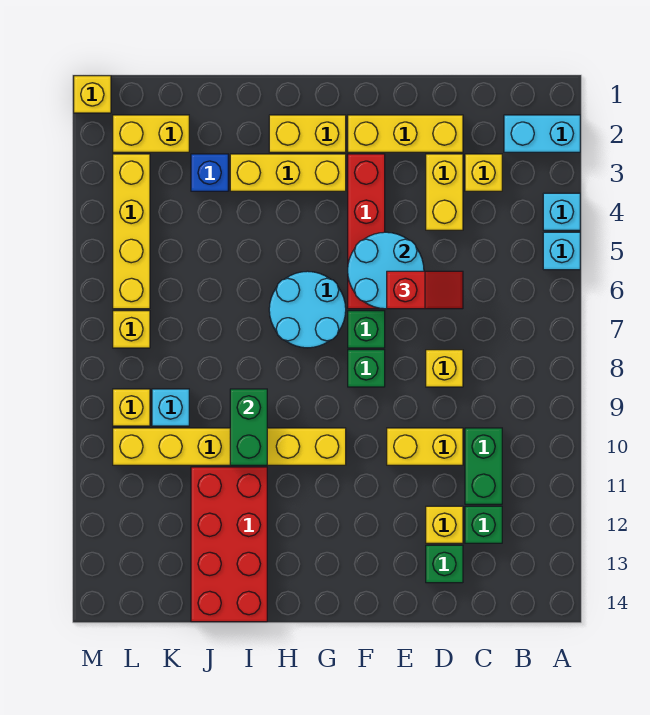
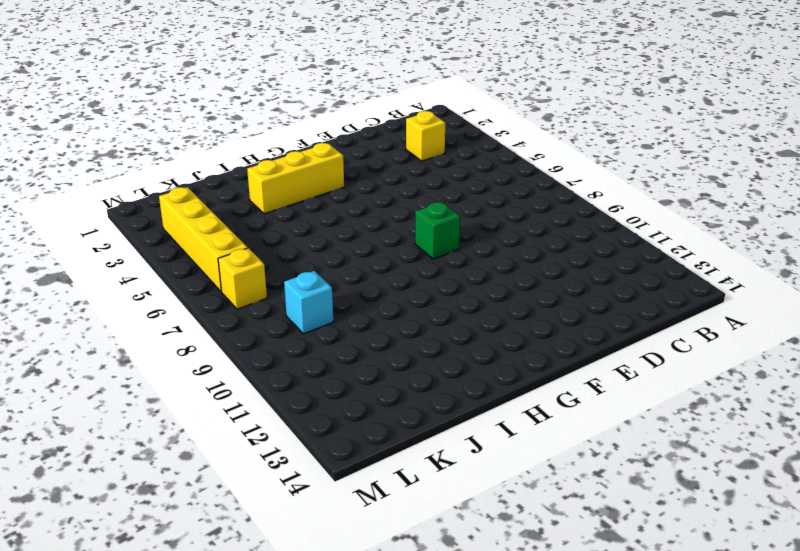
none -> cyan 1x2 brick [504,115,580,152]
none -> cyan 1x1 brick [543,193,580,230]
none -> cyan 1x1 brick [543,232,580,270]
none -> green 1x2 brick [465,428,502,504]

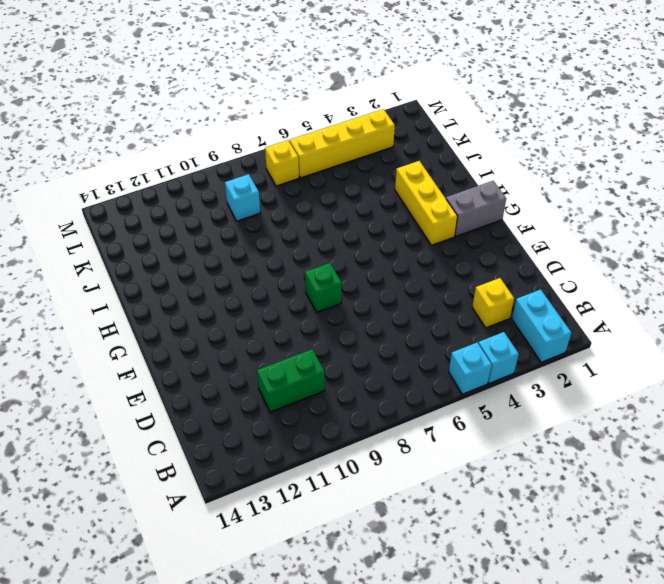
grey 1x2 brick [446,181,506,236] -> yellow 1x2 brick [269,115,346,152]
none -> green 1x1 brick [465,506,502,543]
none -> yellow 1x3 brick [348,115,463,152]
none -> yellow 1x2 brick [426,154,463,230]
none -> yellow 1x1 brick [426,350,463,387]

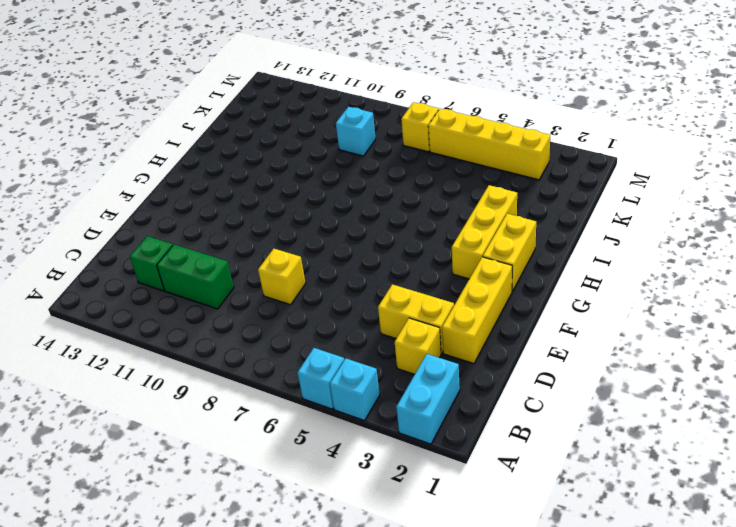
none -> yellow 1x2 brick [387,428,463,465]
none -> yellow 1x1 brick [426,506,463,543]
none -> green 1x1 brick [426,545,463,583]
none -> red 1x4 brick [348,154,385,309]

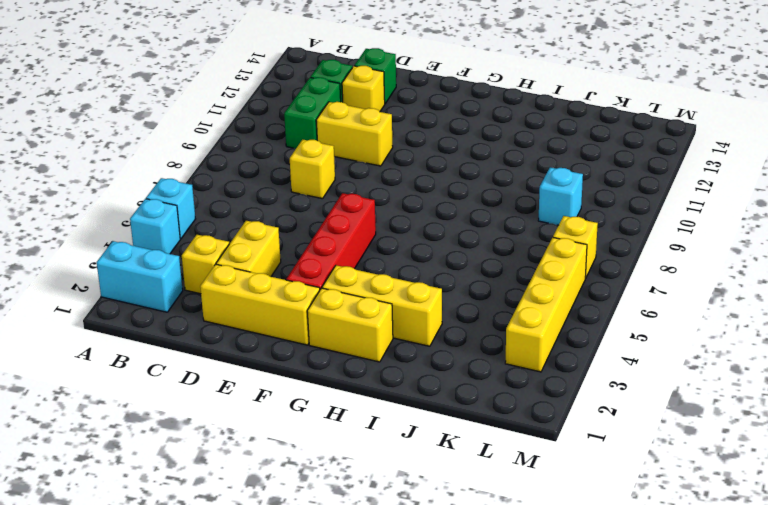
none -> green 1x1 brick [348,311,385,348]
none -> green 1x1 brick [348,350,385,387]
none -> cyan 2x2 round brick [269,271,346,348]
none -> yellow 1x6 brick [113,428,346,465]

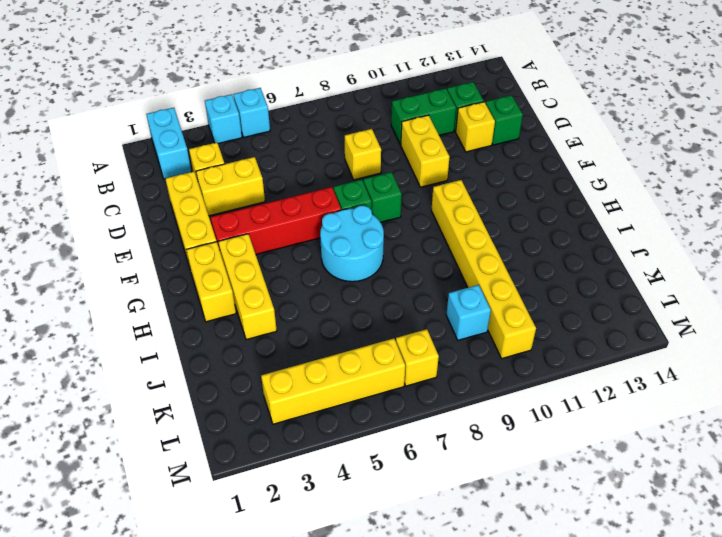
none -> red 2x4 brick [191,467,267,622]
none -> blue 1x1 brick [191,154,228,191]
none -> yellow 1x2 brick [113,115,189,152]
none -> yellow 1x1 brick [113,389,150,426]

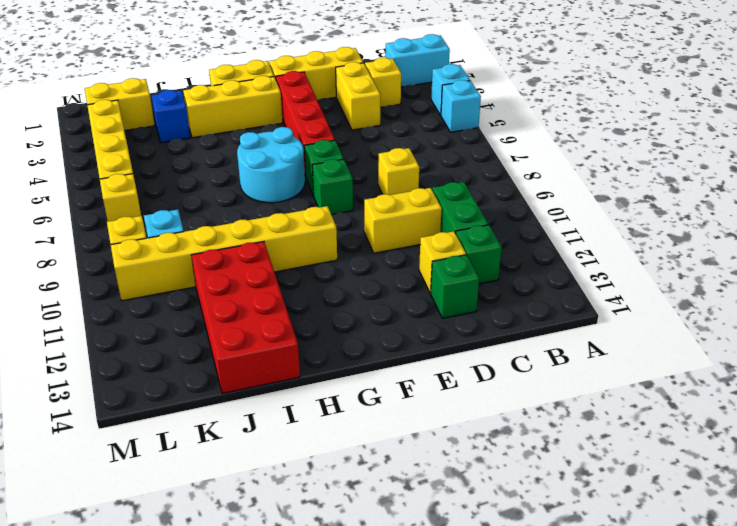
none -> yellow 1x1 brick [74,76,111,113]
none -> cyan 2x2 round brick [348,232,424,309]
none -> green 1x2 brick [230,389,267,465]
none -> red 1x2 slope [387,271,463,309]

